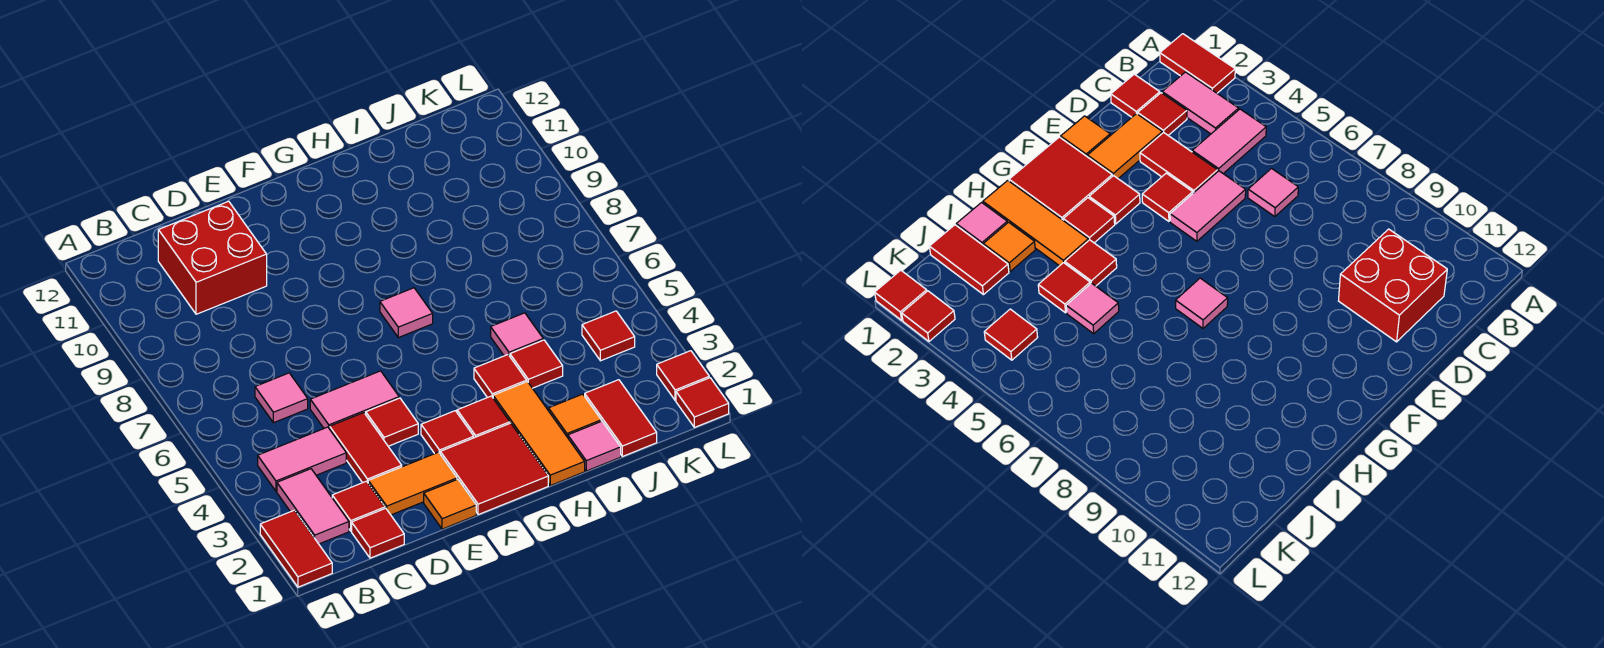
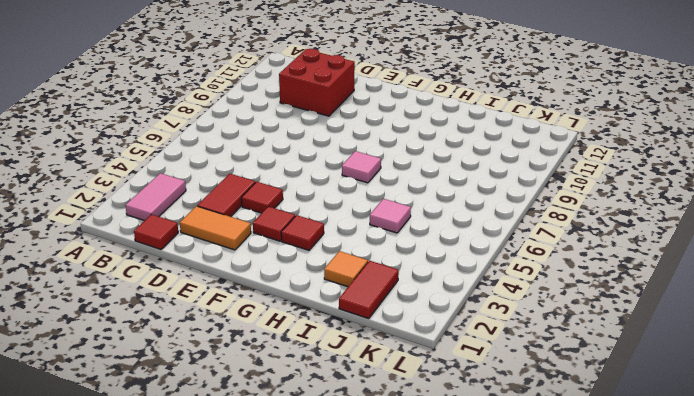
none -> red 1x2 tile [260,510,332,587]
none -> pink 1x2 tile [258,427,346,491]
none -> red 1x1 tile [332,481,385,531]

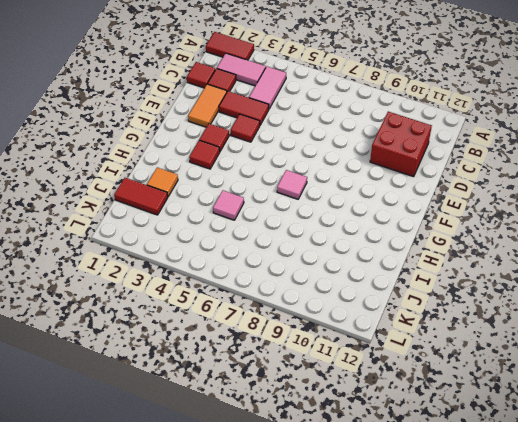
none -> pink 1x1 tile [255,373,308,423]
none -> pink 1x2 tile [310,371,399,429]
none -> orange 1x1 tile [424,479,476,529]

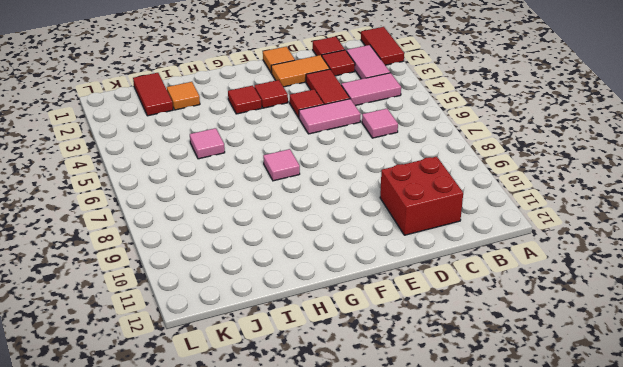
none -> red 2x2 tile [440,423,548,515]
none -> orange 1x3 tile [493,382,585,485]
none -> red 1x1 tile [474,355,527,398]

